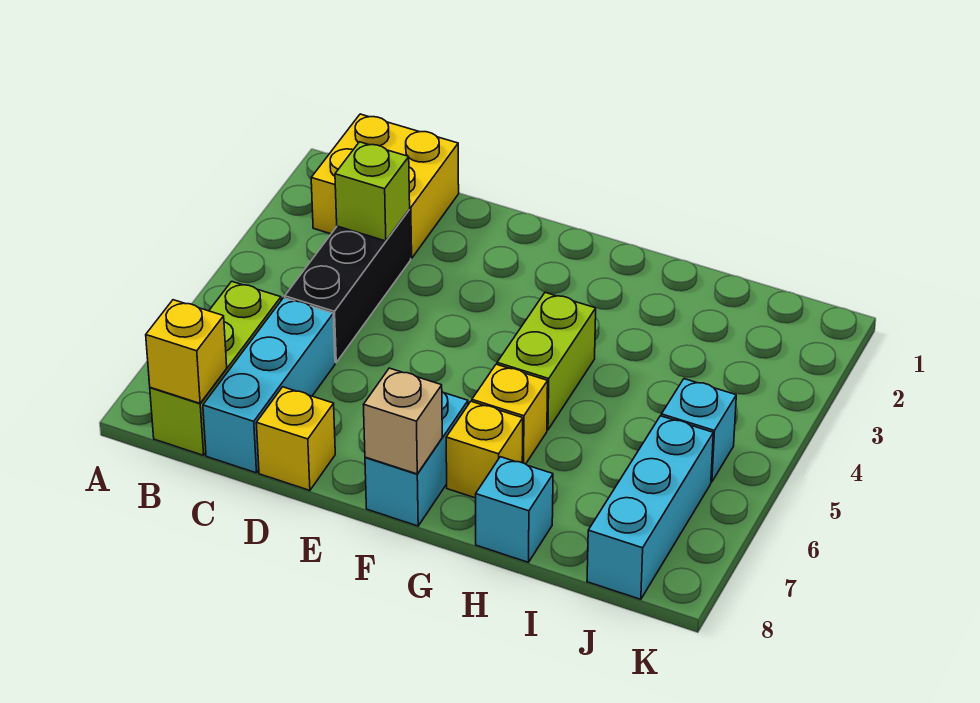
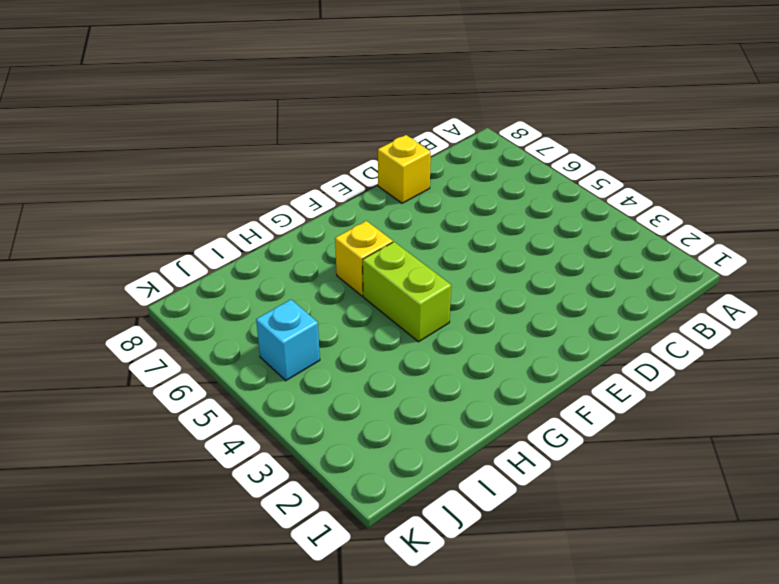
none -> yellow 2x2 brick [311,114,459,258]
none -> lime 1x3 brick [150,281,281,455]
none -> black 1x3 brick [285,210,411,363]

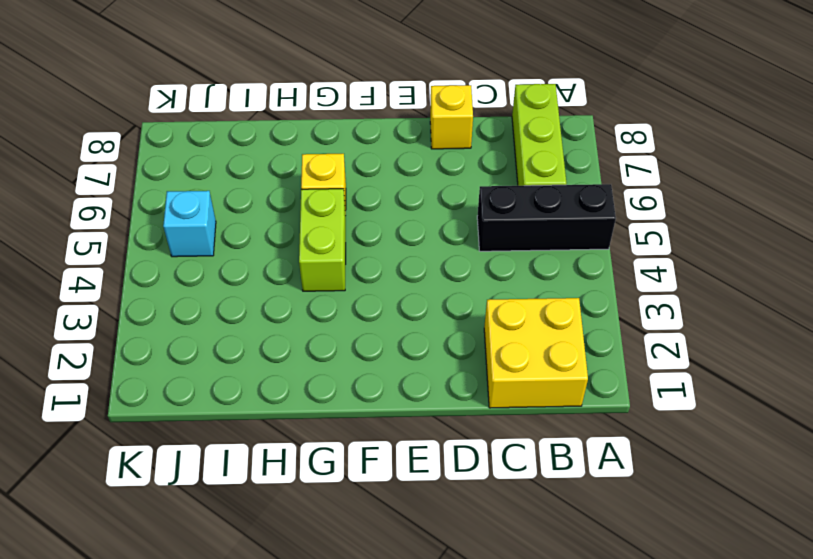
black 1x3 brick [477,184,616,251] -> black 1x3 brick turned to [285,210,411,363]
none -> cyan 1x3 brick [203,298,335,473]
none -> cyan 1x2 brick [365,392,468,526]
none -> yellow 1x1 brick [446,401,523,498]

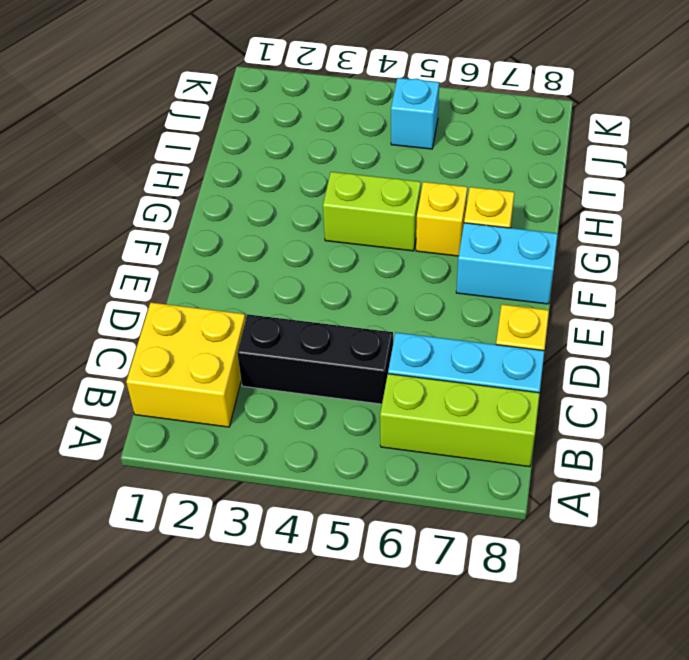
none -> cyan 1x1 brick [476,457,553,562]
none -> cyan 1x3 brick [587,416,713,599]
none -> yellow 1x1 brick [146,300,227,403]

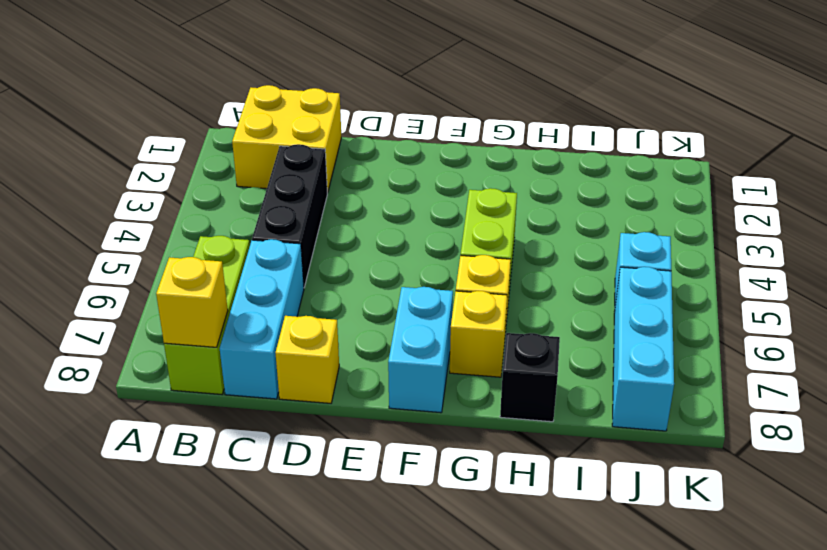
black 1x1 brick [500,333,560,422] -> cyan 1x1 brick [476,457,553,562]
none -> lime 1x1 brick [335,142,410,241]
none -> tan 1x1 brick [363,368,442,474]

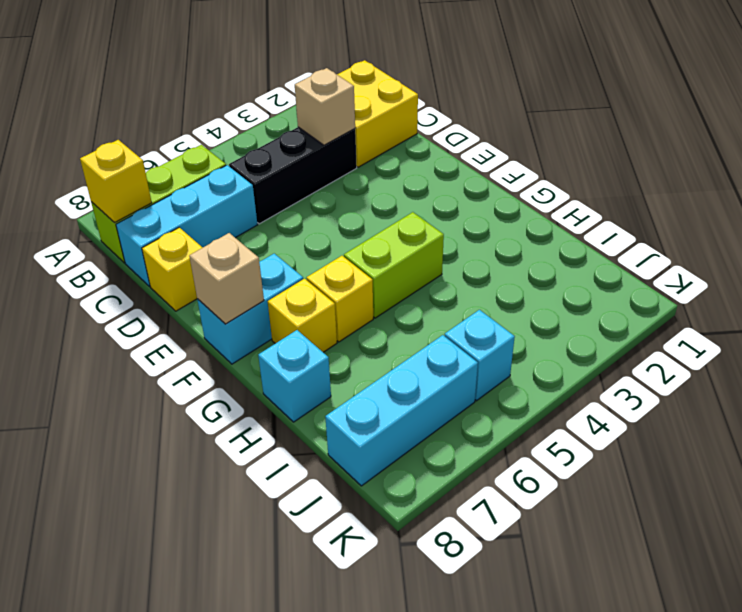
tan 1x1 brick [295,68,355,145] -> lime 1x1 brick [335,142,410,241]

